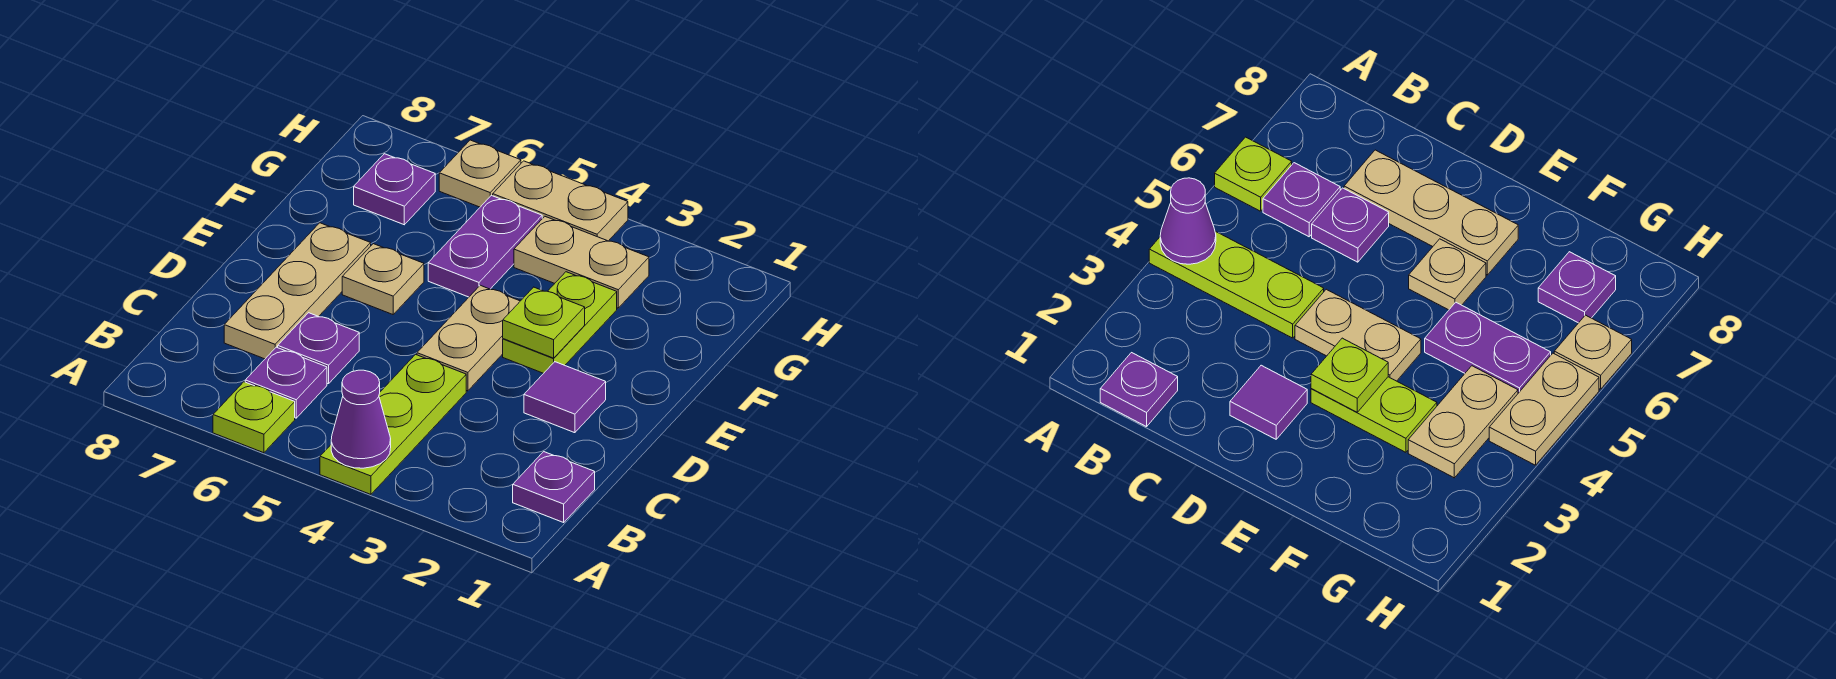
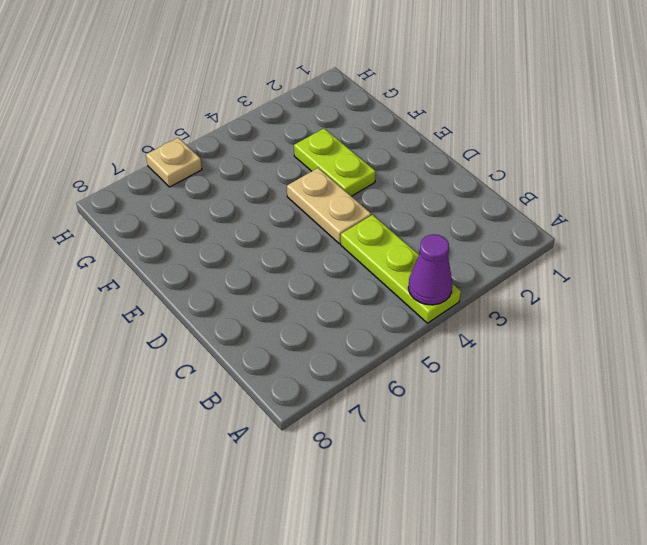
none -> lime 1x1 plate [213,382,295,453]
none -> purple 1x1 plate [513,452,595,522]
none -> purple 1x1 plate [245,347,327,418]

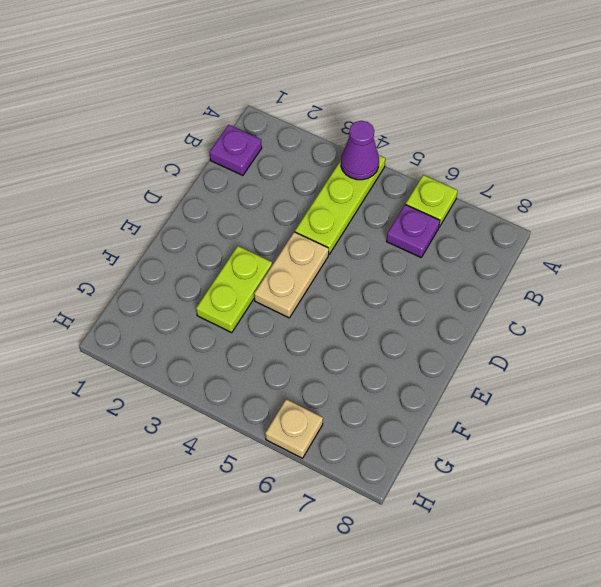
none -> purple 1x1 plate [278,313,359,384]
none -> tan 1x3 plate [224,223,371,359]
none -> purple 1x1 tile [524,362,606,433]

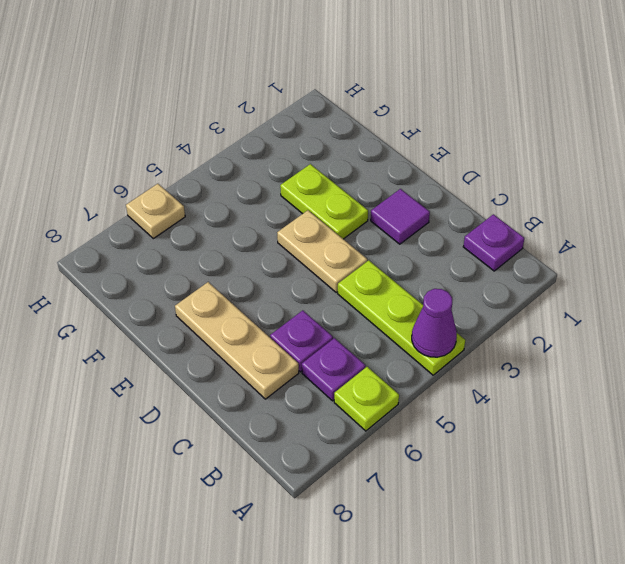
none -> tan 1x1 plate [342,244,424,314]
none -> purple 1x2 plate [428,195,542,297]
none -> tan 1x2 plate [514,217,649,308]

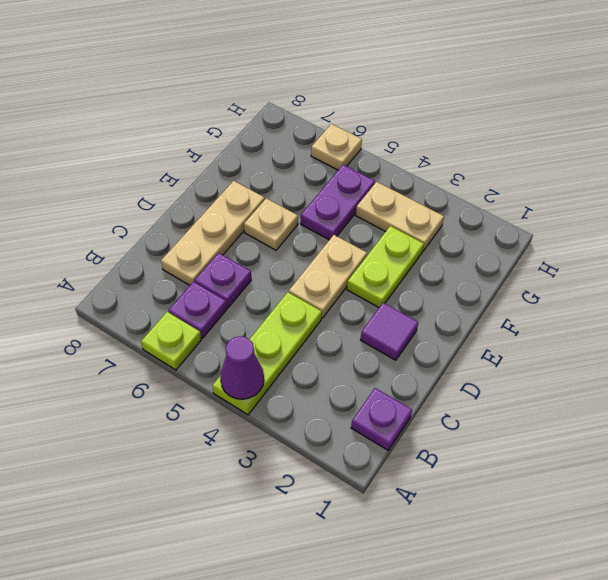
none -> purple 1x1 plate [354,154,435,225]
none -> tan 1x2 plate [493,161,628,241]
none -> lime 1x1 plate [503,287,585,358]

